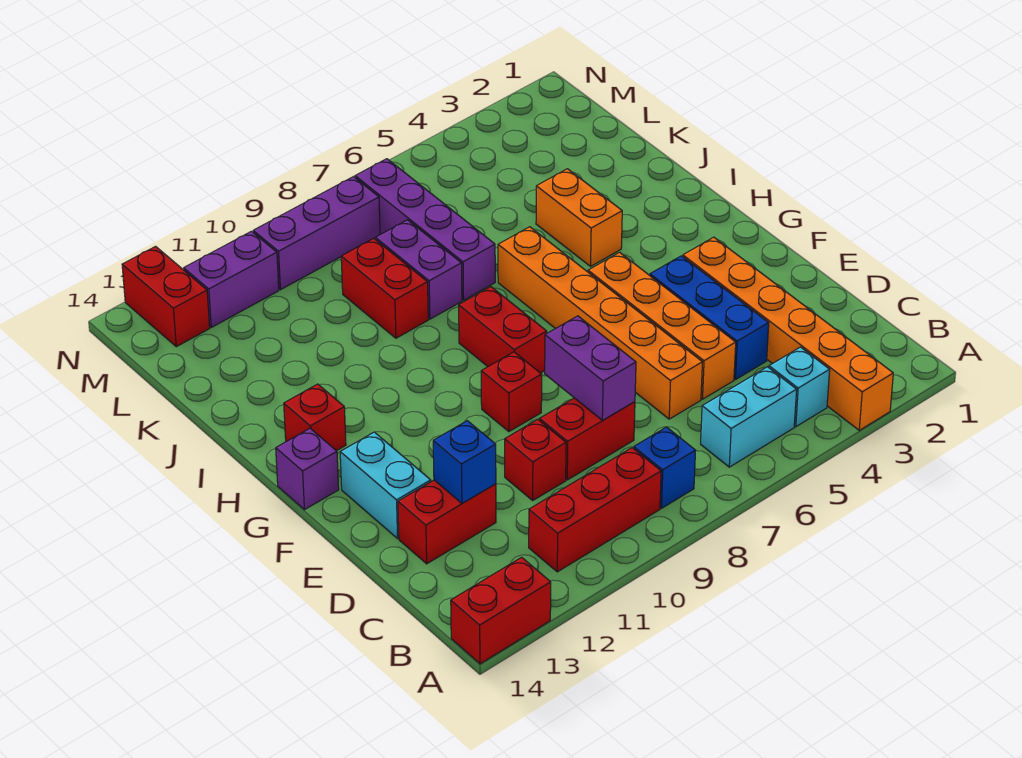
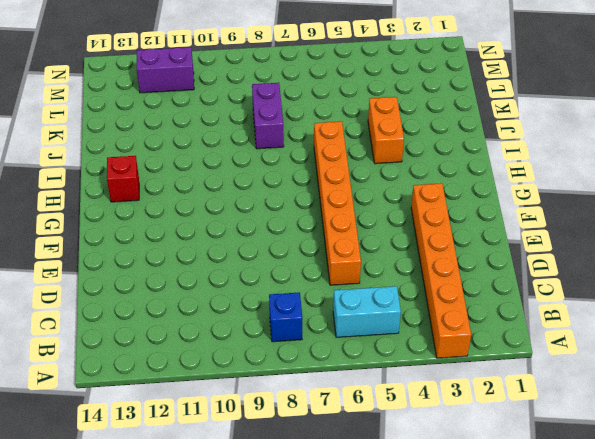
none -> red 1x2 brick [451,557,551,664]
none -> cyan 1x1 brick [769,347,830,427]
none -> red 1x3 brick [529,448,661,572]

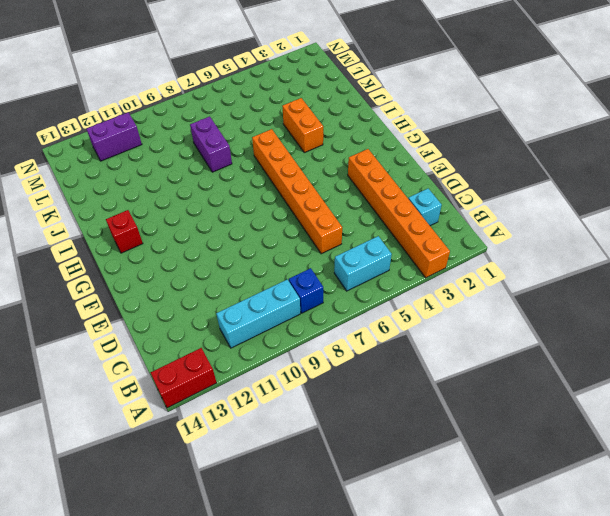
cyan 1x3 brick [216,279,300,348] -> red 1x3 brick [529,448,661,572]
cyan 1x1 brick [408,189,442,226] -> cyan 1x1 brick moved to [769,347,830,427]
none -> blue 1x3 brick [650,256,769,380]
none -> orange 1x4 brick [588,252,736,399]
none -> red 1x2 brick [540,398,635,480]

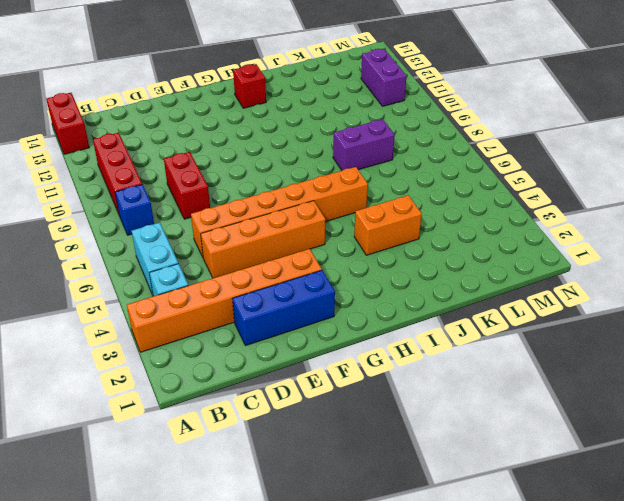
blue 1x3 brick [232,270,335,346] -> blue 1x3 brick moved to [650,256,769,380]
none -> red 1x1 brick [505,419,566,500]
none -> red 1x2 brick [398,480,496,564]
none -> cyan 1x2 brick [340,432,431,538]

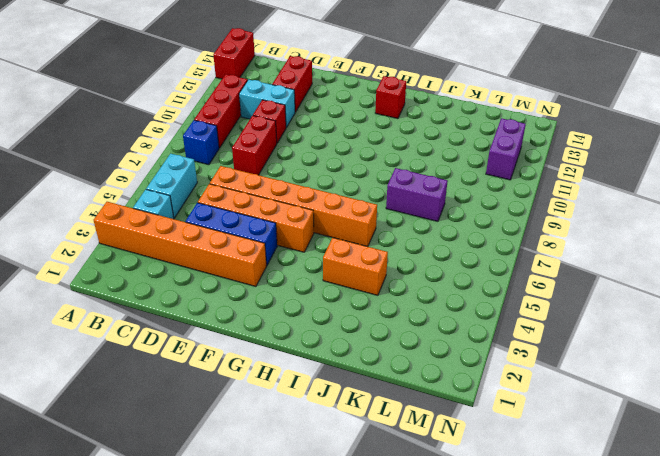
cyan 1x2 brick [239,80,295,128] -> cyan 1x2 brick moved to [340,432,431,538]
none -> red 1x1 brick [481,352,542,432]
none -> red 1x2 brick [459,287,547,373]
none -> purple 1x1 brick [276,428,339,510]

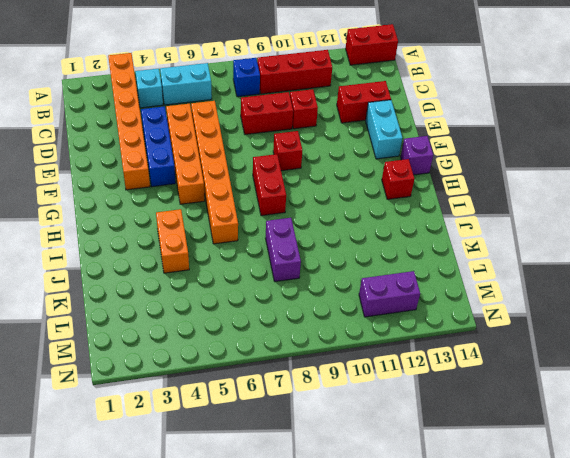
none -> purple 1x4 brick [355,159,495,300]
none -> red 1x2 brick [341,238,428,338]
none -> purple 1x3 brick [253,177,380,290]

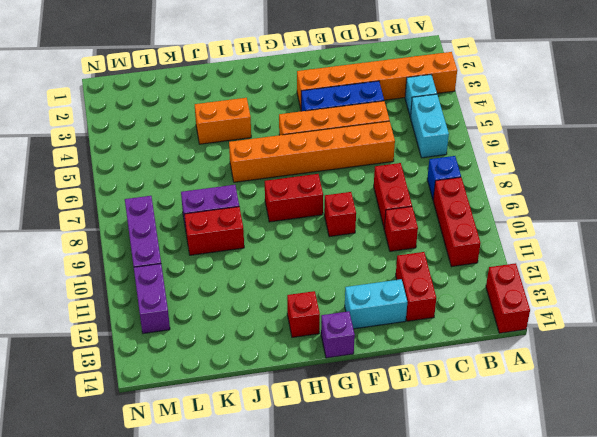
none -> purple 1x4 brick [355,159,495,300]
none -> red 1x2 brick [122,246,210,347]
none -> purple 1x2 brick [545,316,636,420]

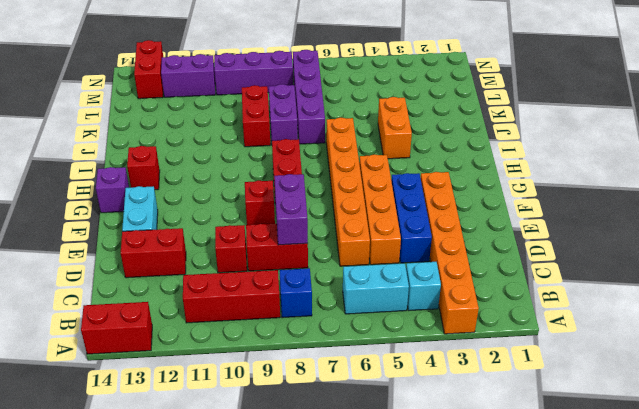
none -> blue 1x1 brick [433,421,496,503]

